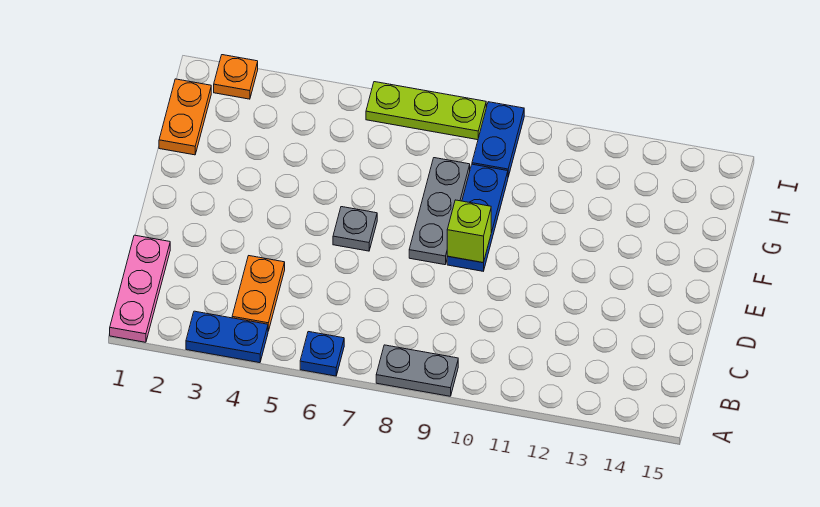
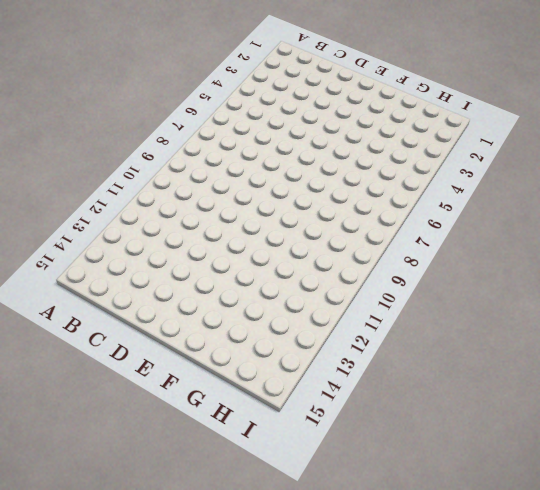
none -> pink 1x3 plate [110,235,170,342]
none -> blue 1x2 plate [186,311,268,363]
none -> blue 1x1 plate [300,332,344,376]

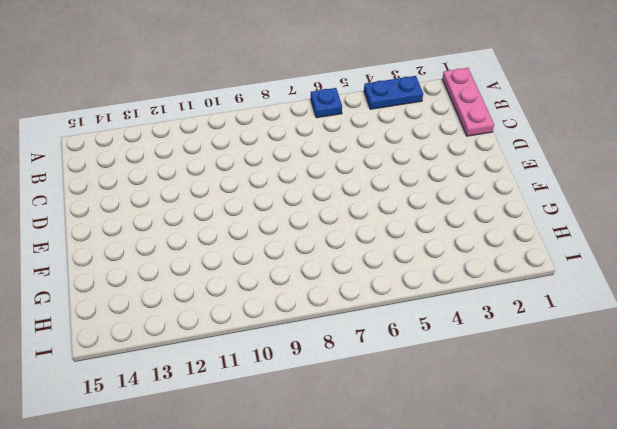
none -> grey 1x2 plate [376,345,458,396]
none -> orange 1x2 plate [232,256,285,331]
none -> grey 1x1 plate [333,207,377,251]

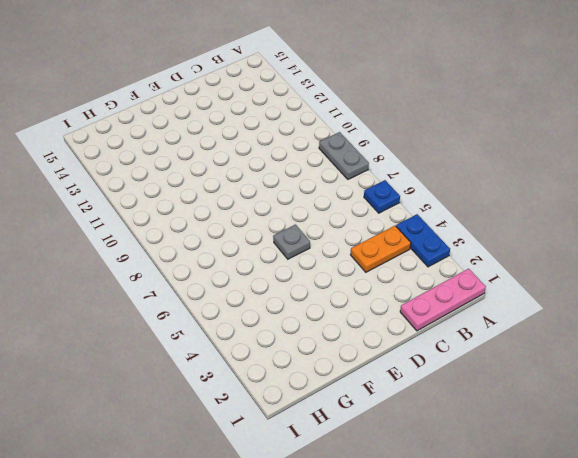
none -> grey 1x3 plate [409,158,470,265]
none -> blue 1x3 plate [447,164,508,271]
none -> orange 1x2 plate [159,79,211,155]

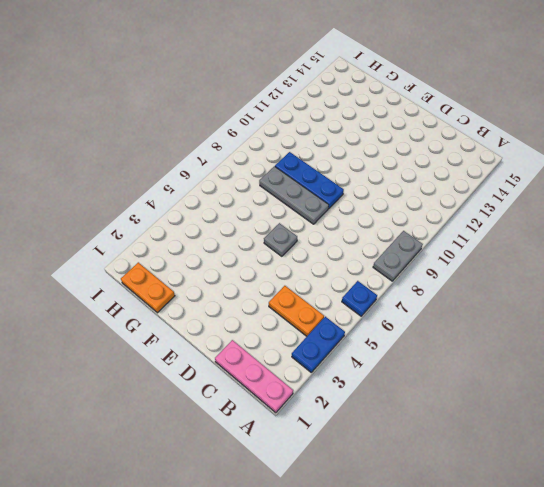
none -> blue 1x2 plate [472,102,524,177]
none -> orange 1x1 plate [214,55,258,99]
none -> lime 1x3 plate [366,82,486,140]

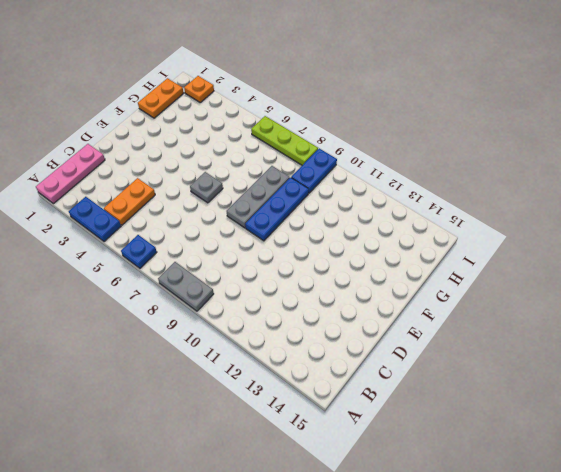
none -> lime 1x1 brick [447,200,491,263]

